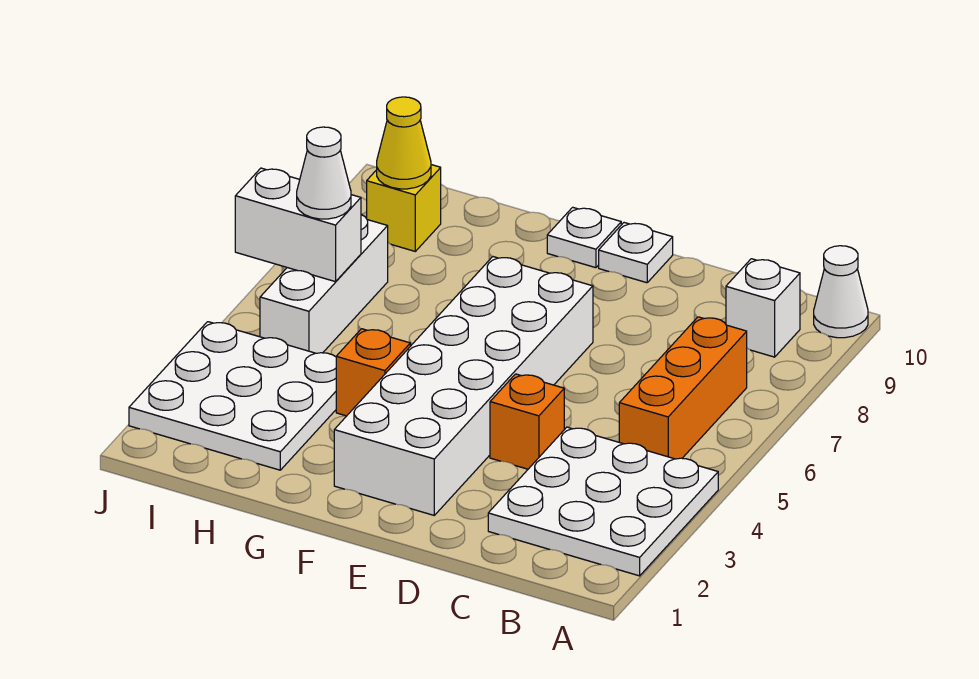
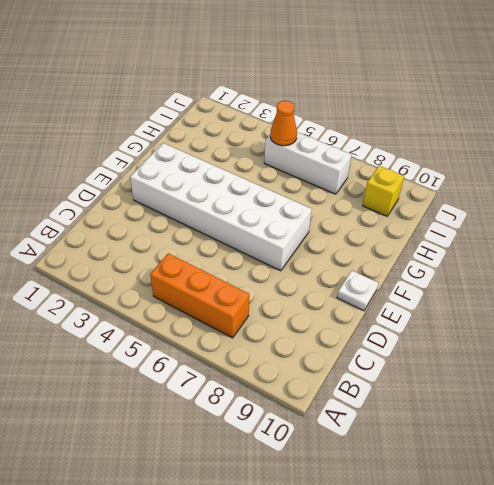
orange 1x1 cone [270,101,297,146] -> none
none -> white 3x3 plate [488,427,718,576]
none -> white 1x1 cone [814,246,868,338]
none -> white 1x1 brick [726,259,800,357]

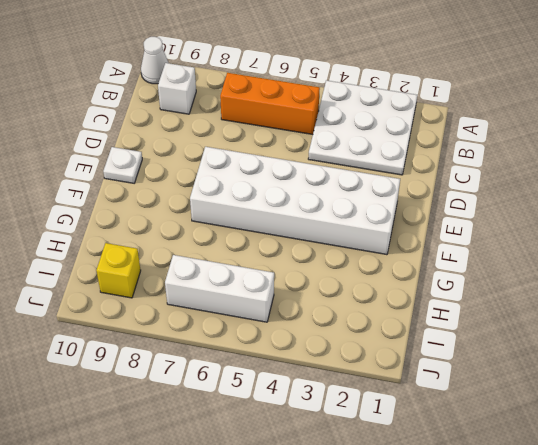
none -> orange 1x1 brick [490,374,564,469]
none -> white 1x1 plate [547,207,621,268]
none -> orange 1x1 brick [336,329,410,416]

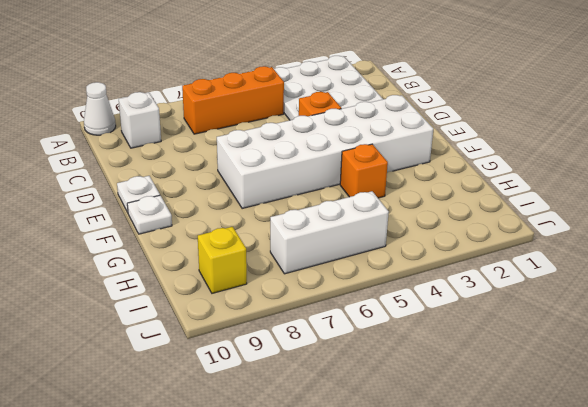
none -> white 3x3 plate [129,322,336,470]
none -> white 1x2 brick [235,168,361,282]
none -> yellow 1x1 cone [377,97,431,189]

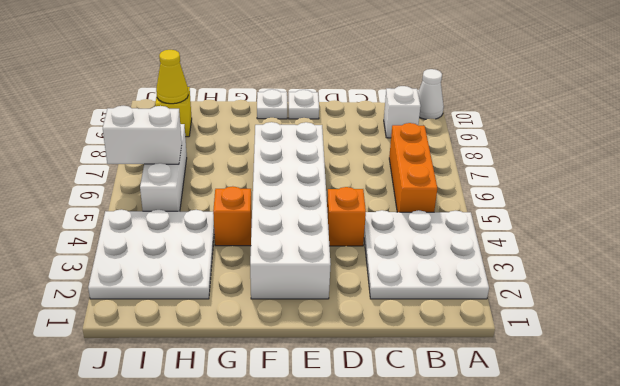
none -> white 1x1 cone [297,127,351,219]

